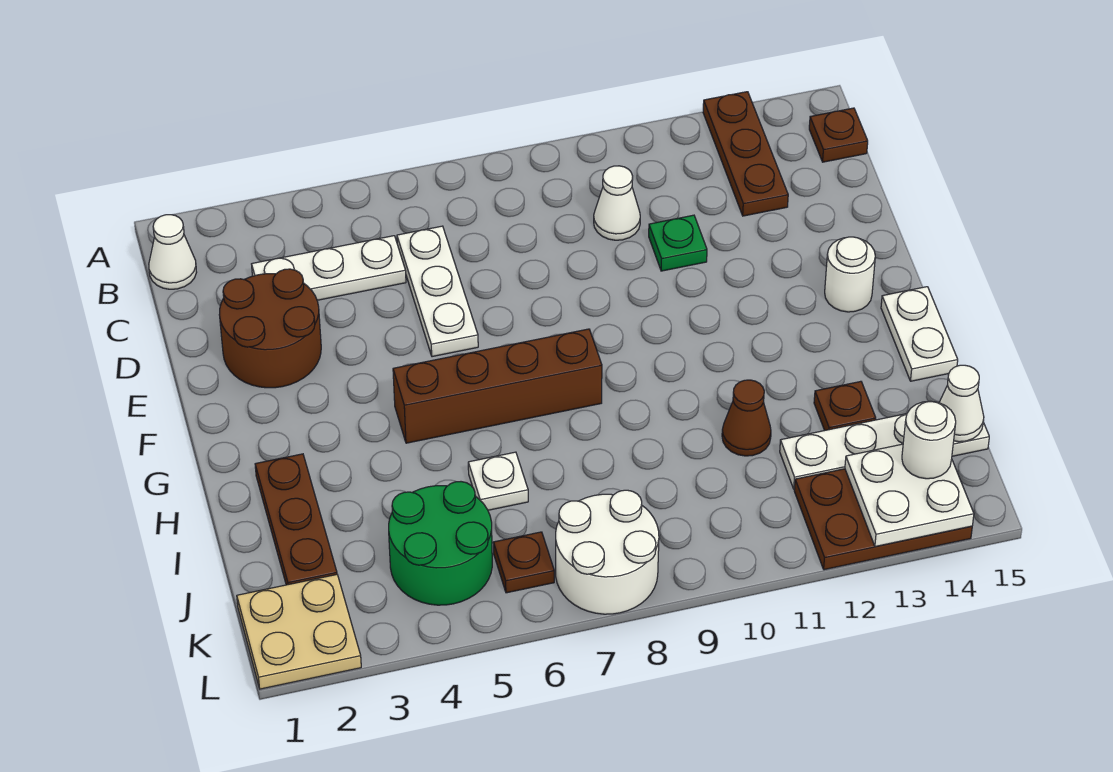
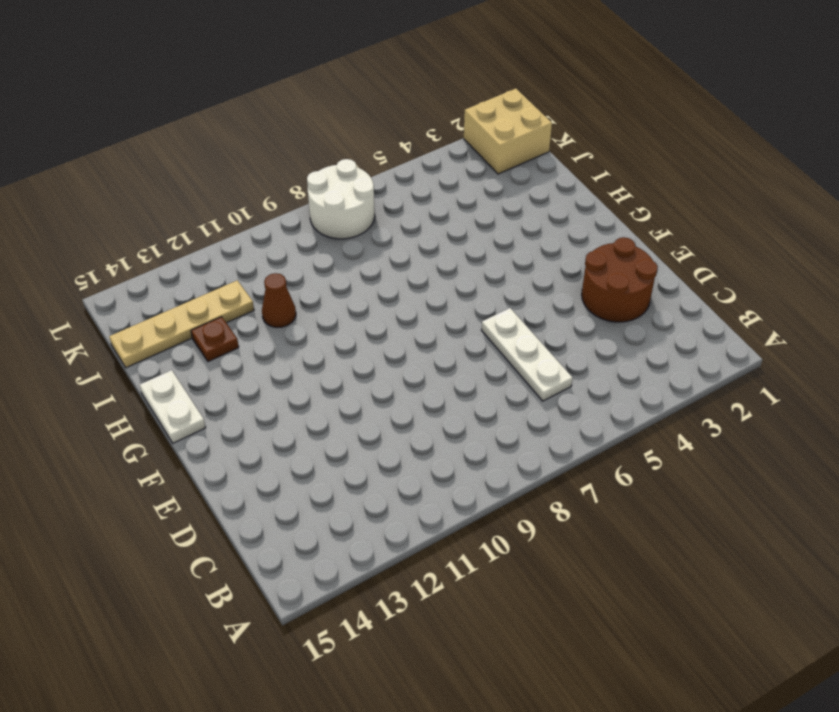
tan 1x4 plate [109,280,254,368] -> white 1x4 plate [780,414,989,489]
tan 2x2 brick [464,89,552,174] -> tan 2x2 plate [237,575,361,689]
none -> brown 1x3 plate [703,92,788,216]
none -> white 1x1 cone [149,215,197,289]
none -> brown 1x1 plate [809,108,868,162]

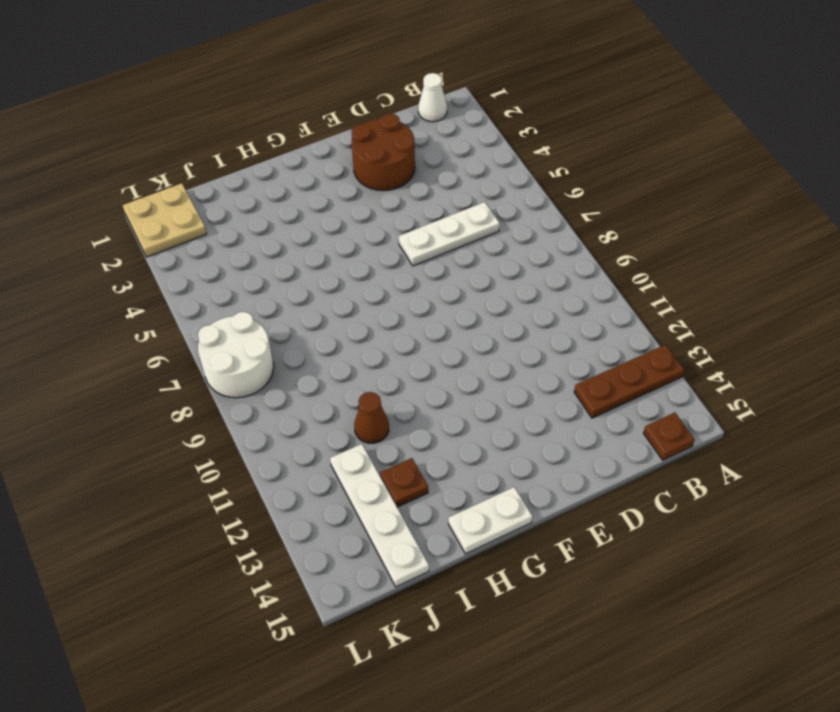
none -> white 1x3 plate [252,236,406,300]
none -> white 1x1 cone [594,166,640,240]
none -> green 1x1 plate [649,215,707,271]

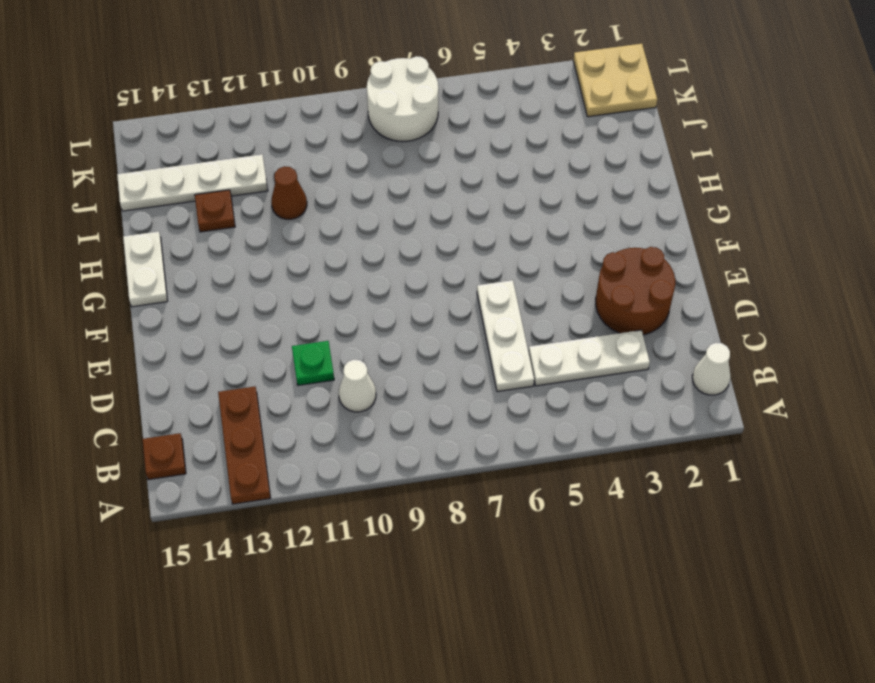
none -> white 1x1 round brick [825,237,875,312]
none -> brown 1x4 brick [393,329,602,443]
none -> brown 1x3 plate [255,454,337,585]

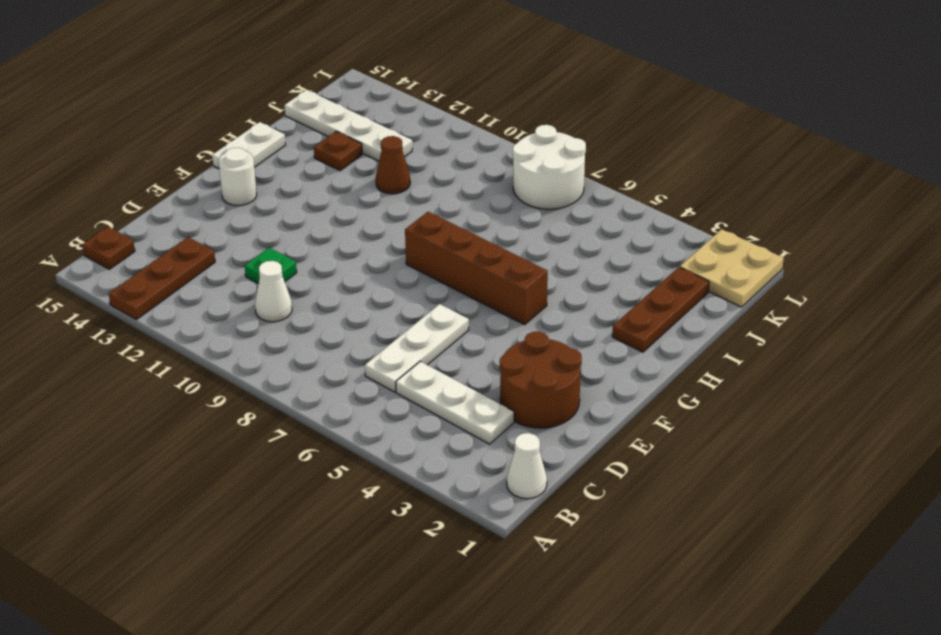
none -> white 1x1 plate [468,452,528,510]
none -> green 2x2 round brick [389,482,492,605]
none -> brown 1x1 plate [493,532,554,593]

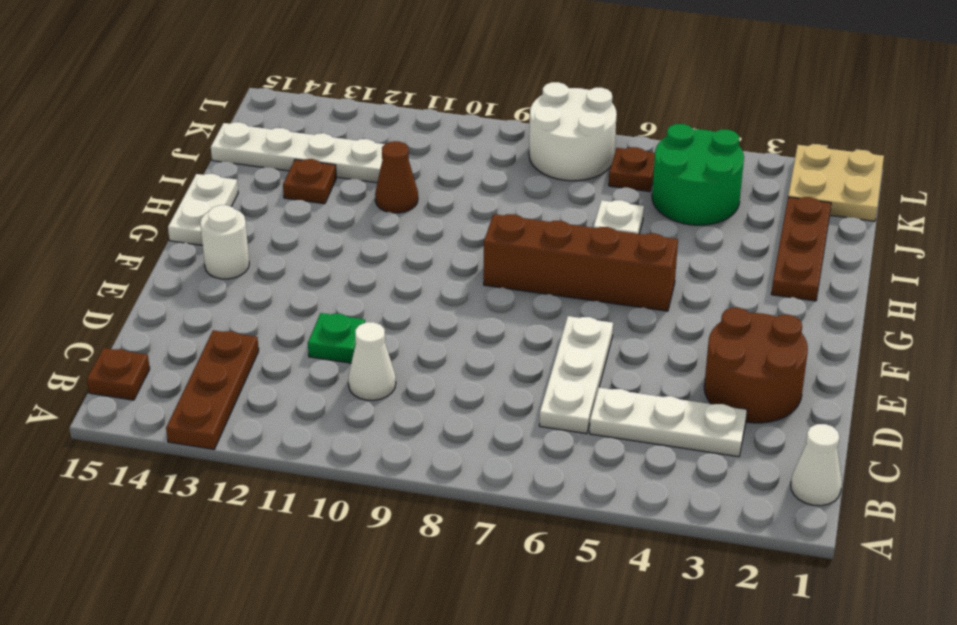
none -> brown 2x3 plate [794,469,972,570]
none -> white 1x1 cone [939,365,984,442]
none -> white 2x2 plate [845,444,974,547]

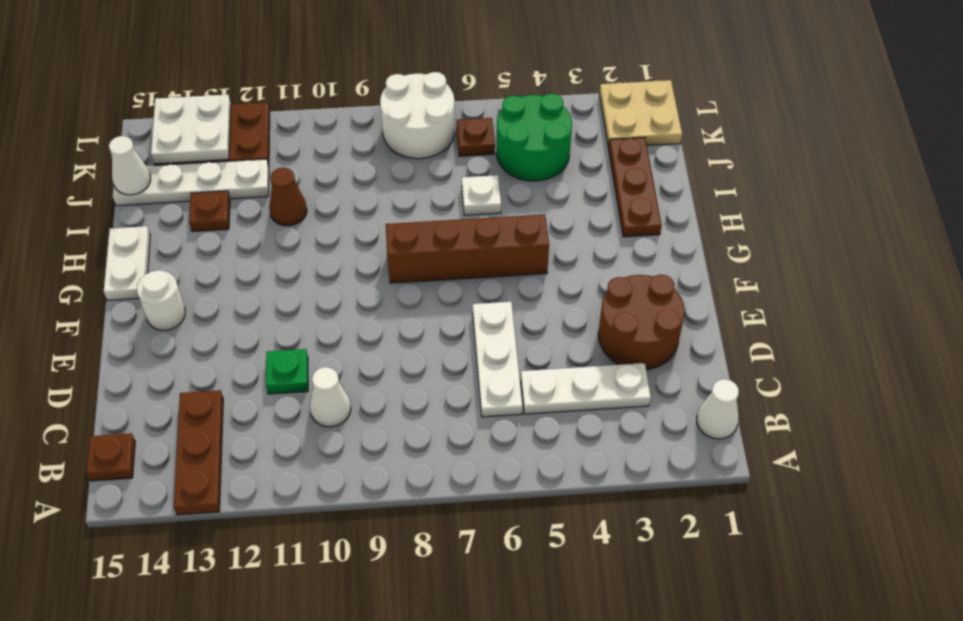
none -> white 1x1 round brick [902,401,956,479]

